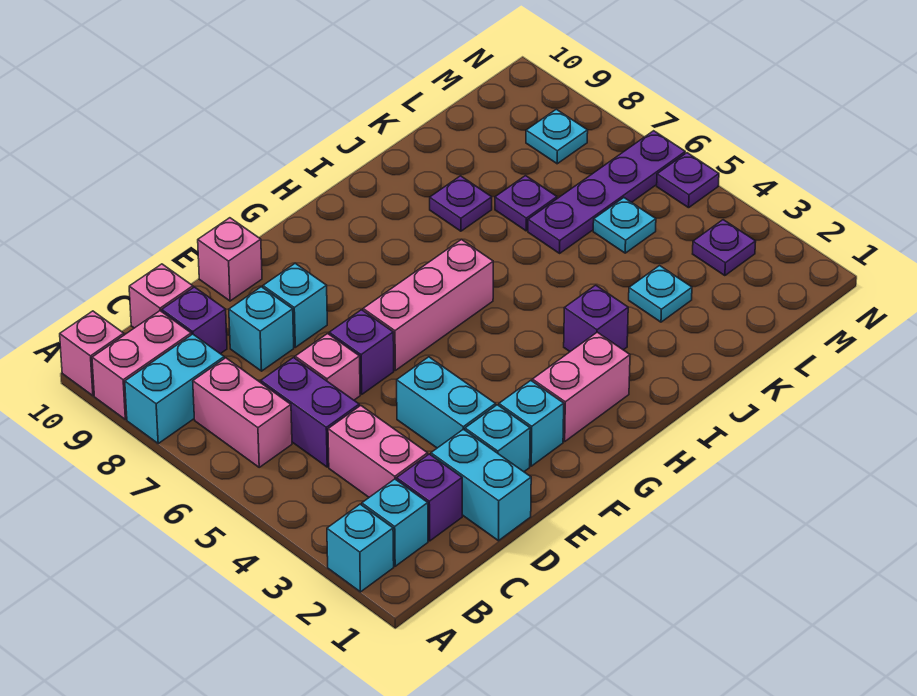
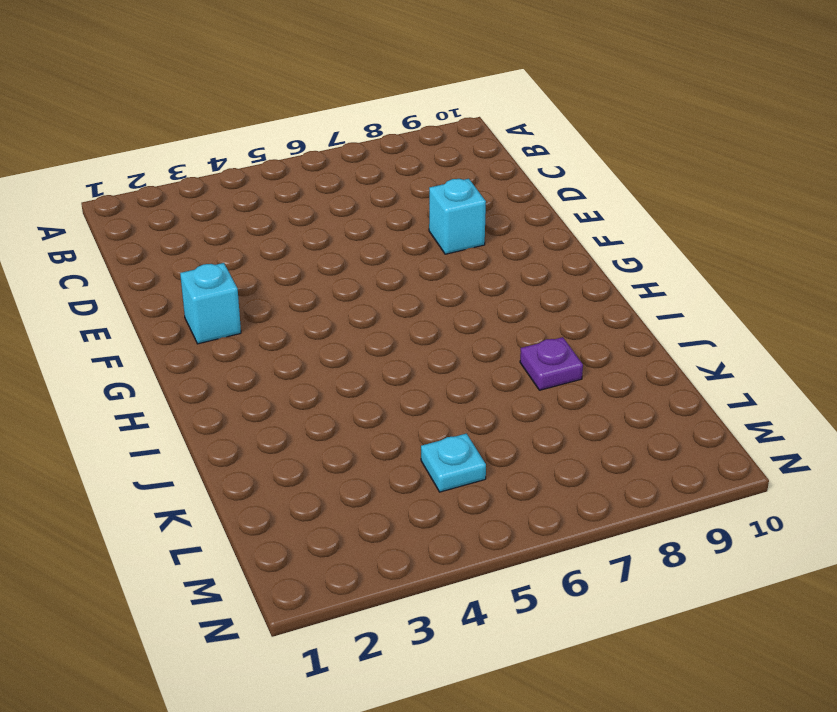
none -> cyan 1x1 brick [327,504,394,592]
none -> cyan 1x2 brick [125,334,224,443]
none -> pink 1x2 brick [92,311,191,420]
none -> pink 1x1 brick [60,311,124,396]

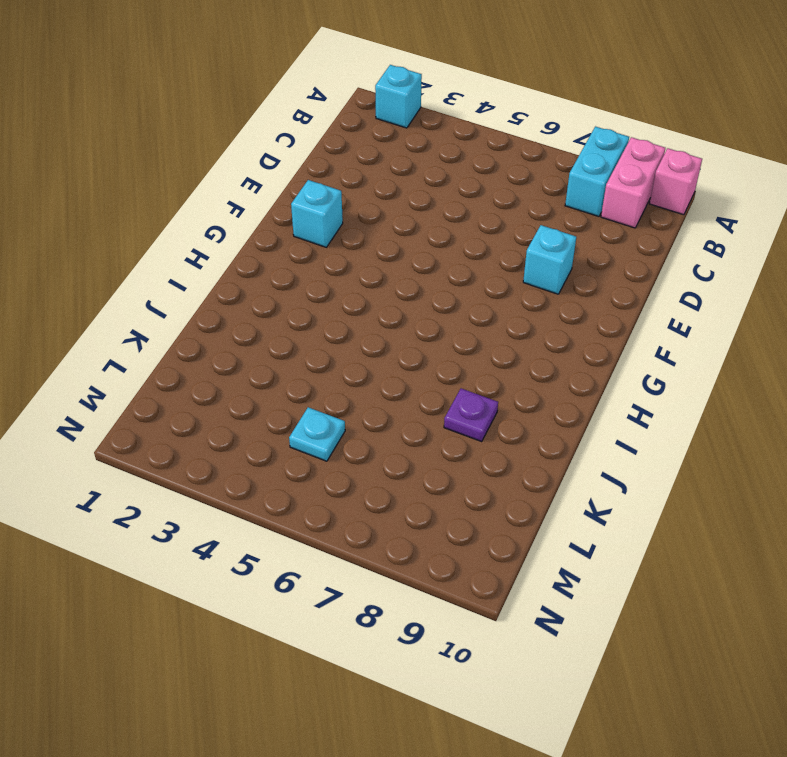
none -> cyan 1x1 brick [362,479,428,566]
none -> pink 1x2 brick [193,358,292,467]
none -> purple 1x1 brick [397,454,462,541]
none -> pink 1x2 brick [328,406,428,497]

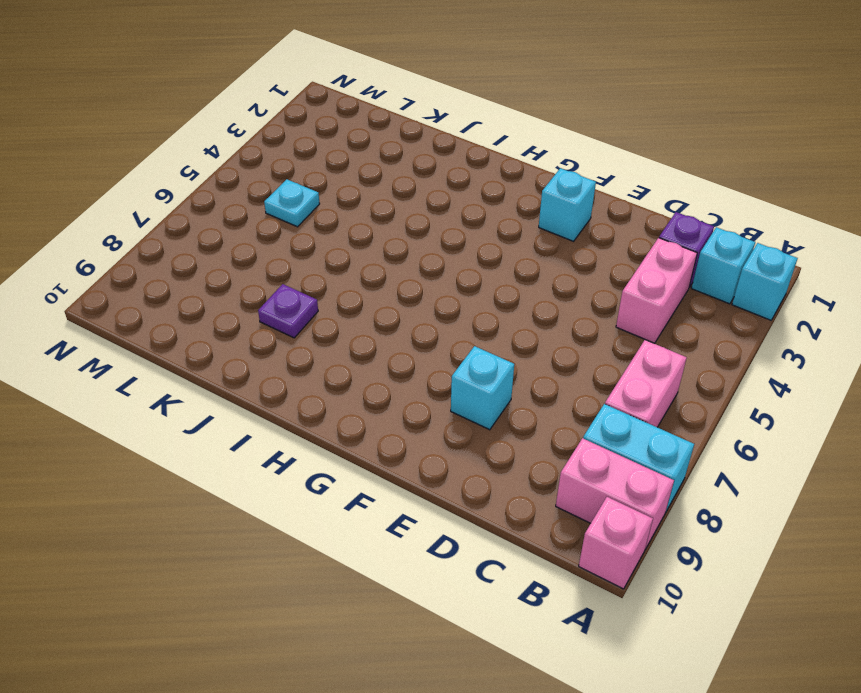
none -> purple 1x2 brick [261,358,359,467]
none -> purple 1x1 brick [162,287,227,354]
none -> pink 1x1 brick [129,264,193,328]
none -> cyan 1x2 brick [431,429,531,541]

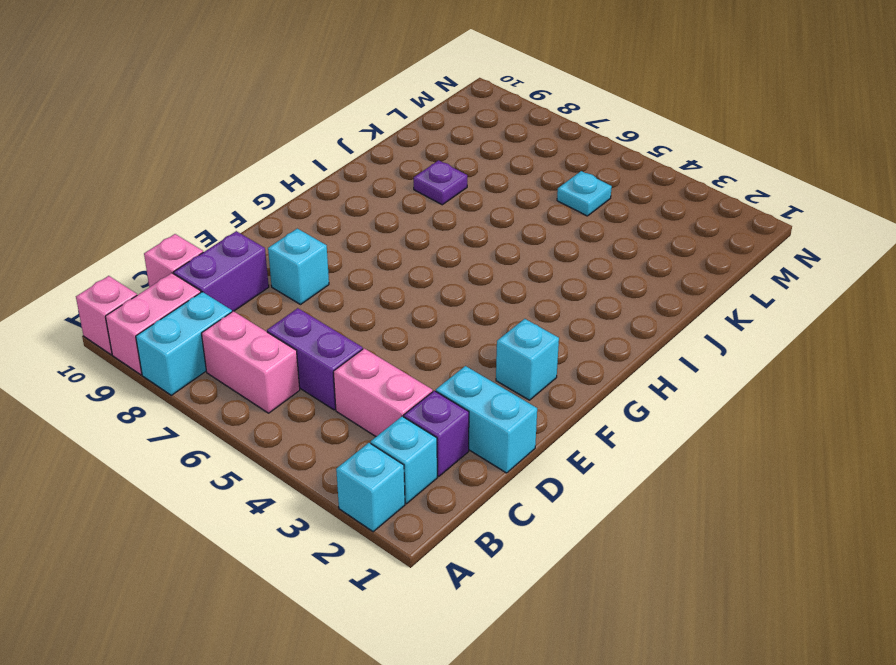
purple 1x2 brick [174,231,269,312] -> purple 1x1 brick [162,287,227,354]
none -> pink 1x1 brick [295,334,360,400]
none -> cyan 1x1 brick [229,287,294,371]
none -> cyan 1x1 brick [465,405,530,472]
none -> cyan 1x2 brick [397,357,496,448]

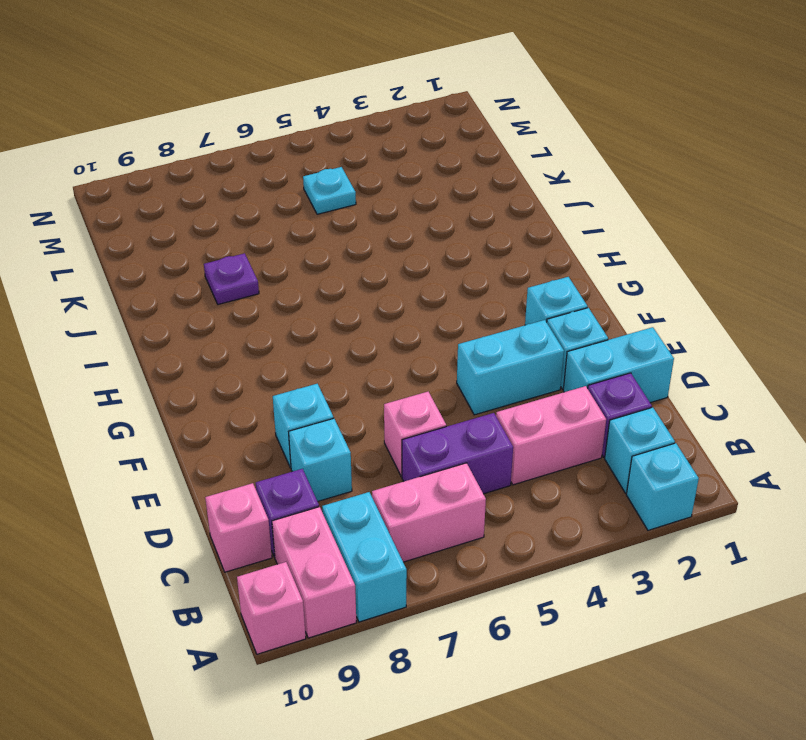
none -> purple 1x1 brick [329,310,394,394]
none -> pink 1x1 brick [198,218,262,301]
none -> pink 1x3 brick [363,239,493,370]
none -> pink 1x2 brick [532,332,630,442]

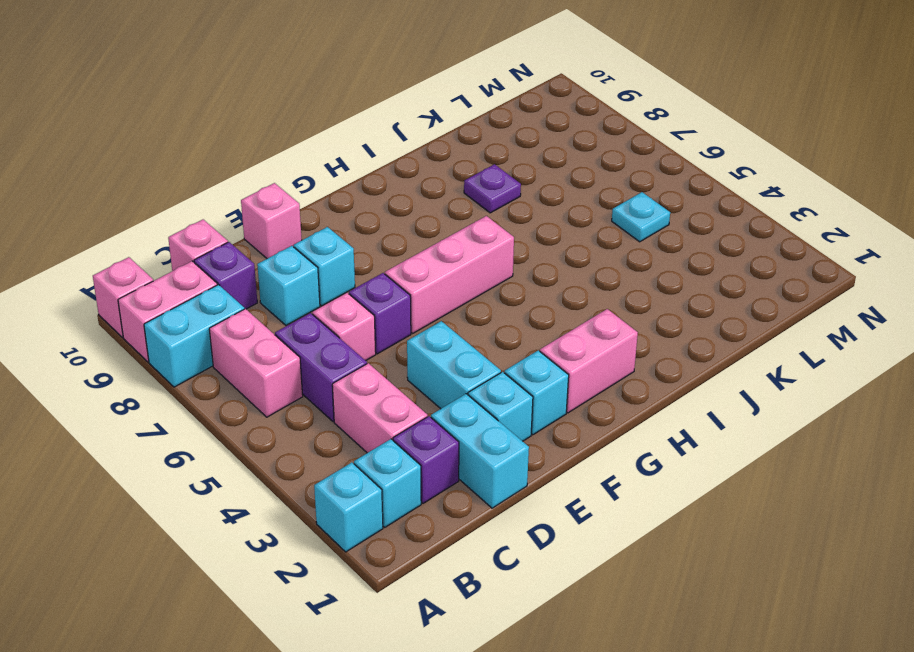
none -> purple 1x1 brick [564,285,628,351]
none -> cyan 1x1 plate [629,266,692,322]
none -> purple 1x4 plate [528,131,685,253]
none -> purple 1x1 plate [495,176,557,231]

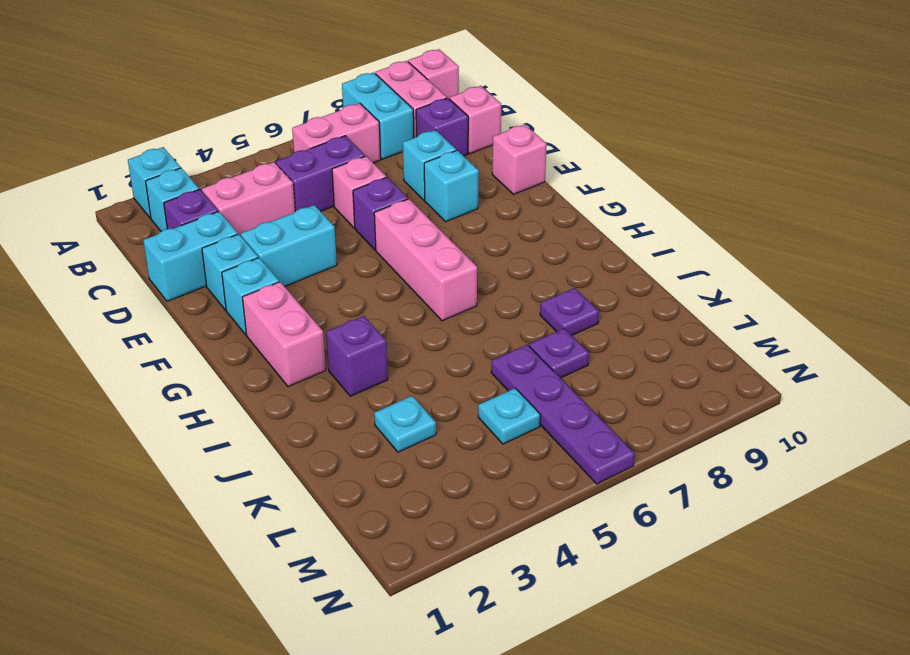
none -> purple 1x1 plate [693,220,756,276]
none -> cyan 1x1 plate [526,109,588,164]
none -> purple 1x1 plate [657,153,719,208]

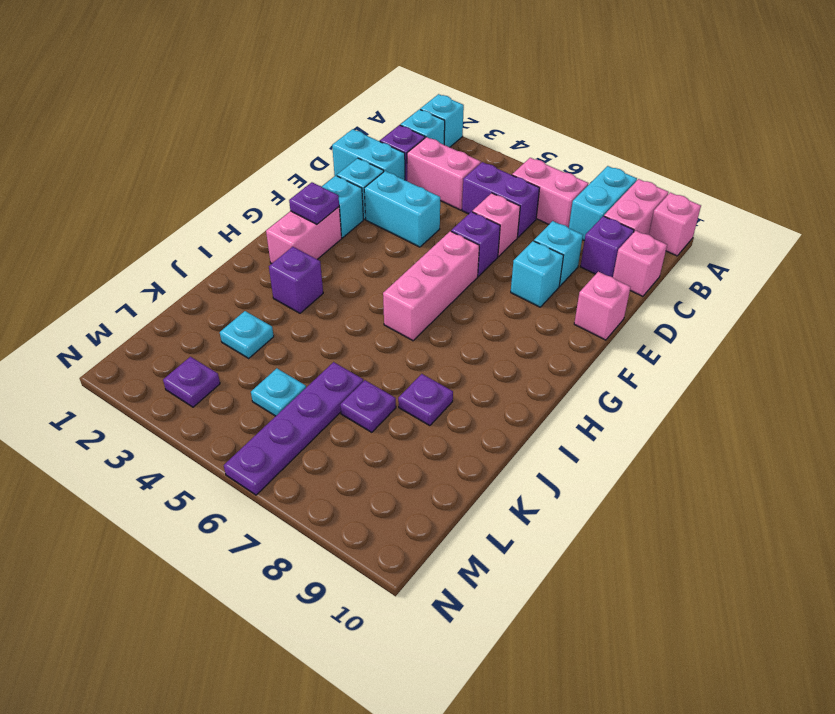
purple 1x1 plate [289,182,339,224] -> purple 1x1 plate moved to [657,153,719,208]
none -> cyan 1x1 plate [526,109,588,164]

